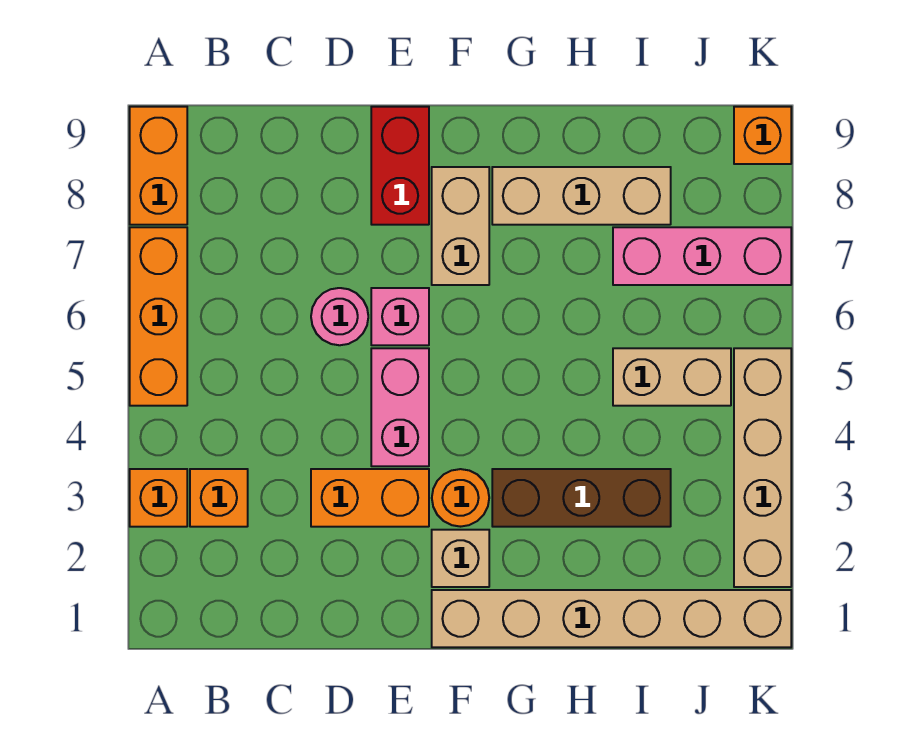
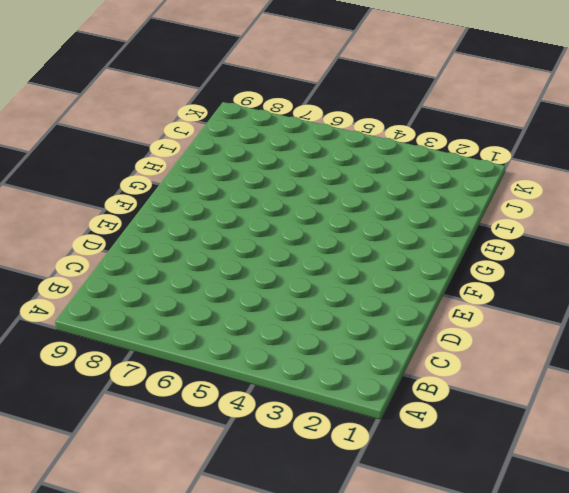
none -> orange 1x1 brick [130,469,187,527]
none -> orange 1x3 brick [130,227,187,406]
none -> orange 1x2 brick [130,107,187,225]

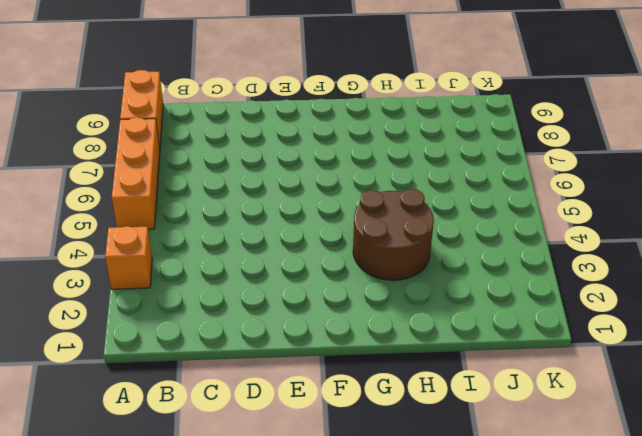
brown 2x2 round brick [353,189,434,280] -> brown 1x3 brick [492,469,671,527]
none -> orange 1x1 brick [190,469,248,527]
none -> orange 1x2 brick [311,469,429,527]
none -> pink 1x1 round brick [311,288,368,345]

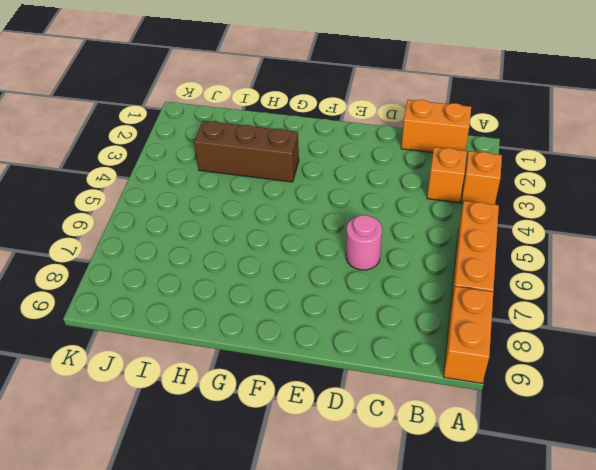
orange 1x2 brick [401,100,471,152] -> orange 1x2 brick moved to [311,469,429,527]
none -> pink 1x2 brick [371,348,429,466]
none -> pink 1x1 brick [371,288,429,345]
none -> red 1x2 brick [371,107,429,225]

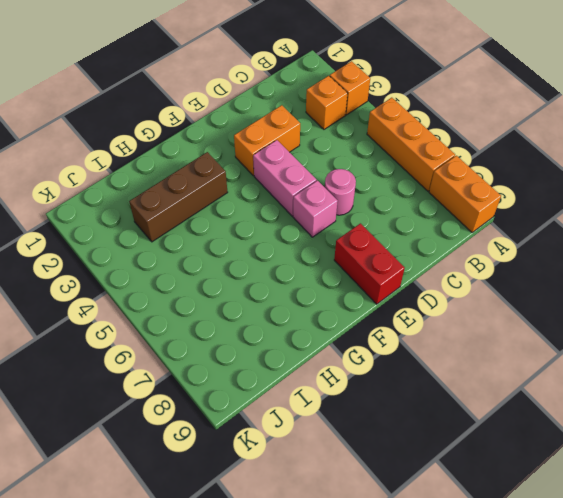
none -> tan 1x6 brick [432,590,791,647]
none -> tan 1x1 brick [432,530,489,587]
none -> orange 1x1 round brick [432,469,489,527]

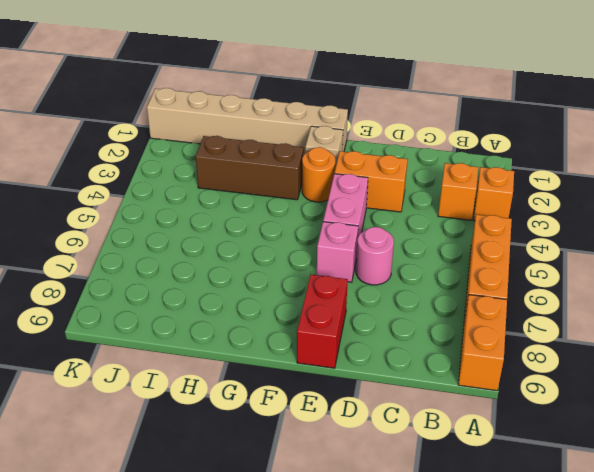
none -> tan 1x2 brick [432,167,489,285]
none -> tan 1x3 brick [492,167,671,225]
none -> tan 1x2 brick [613,348,731,406]

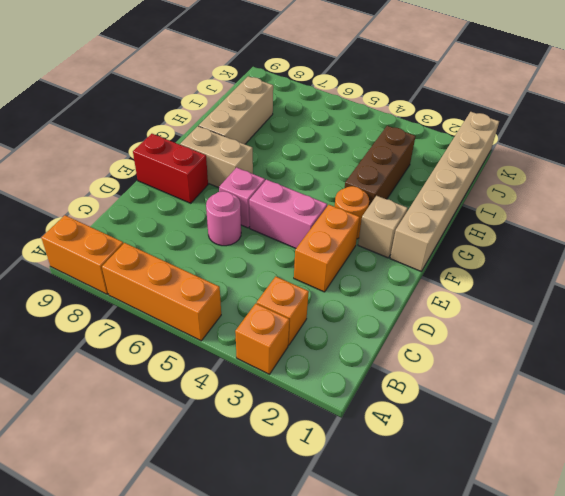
none -> tan 1x2 brick [613,348,731,406]
none -> pink 1x3 brick [613,227,791,285]
none -> tan 1x4 brick [734,348,791,587]

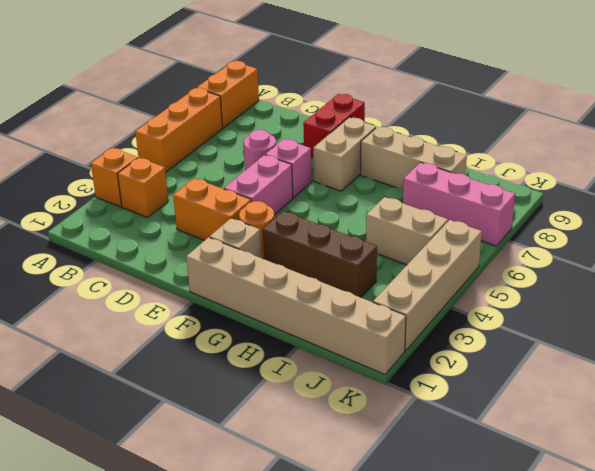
none -> orange 1x1 brick [734,107,791,164]

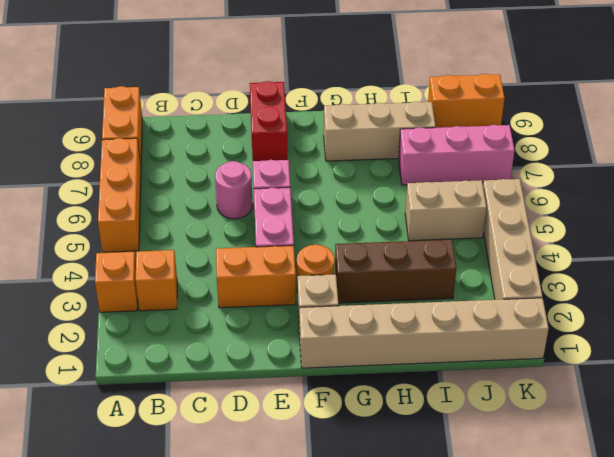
orange 1x2 brick [428,74,505,128] -> orange 1x1 brick [734,107,791,164]
none -> tan 1x2 brick [432,167,489,285]

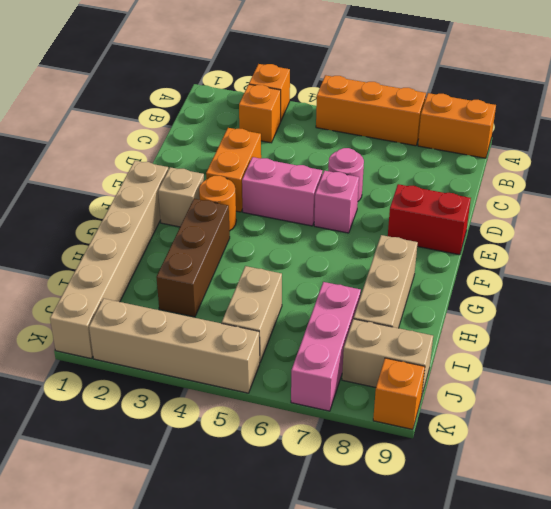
tan 1x2 brick [342,319,433,394] -> tan 1x2 brick moved to [432,167,489,285]

